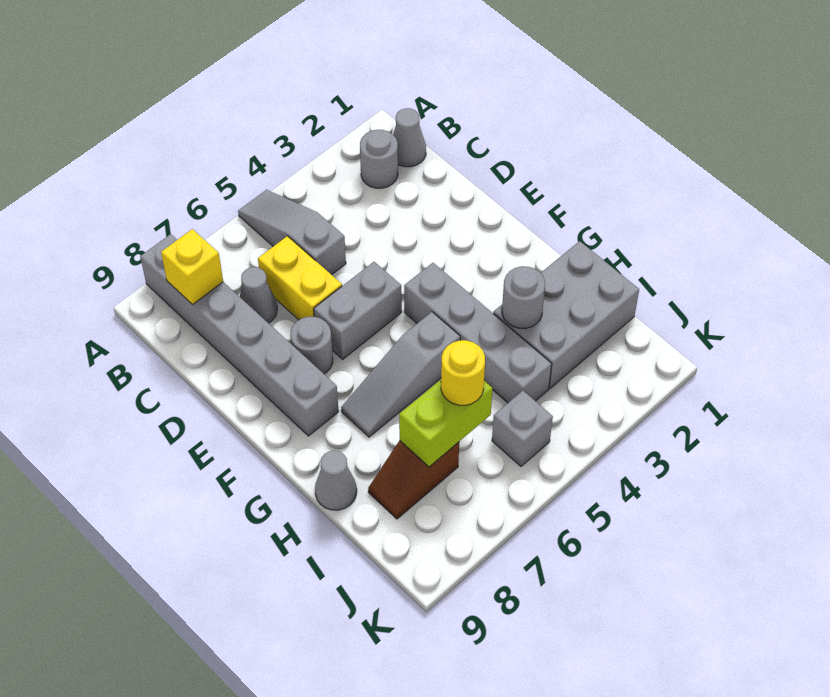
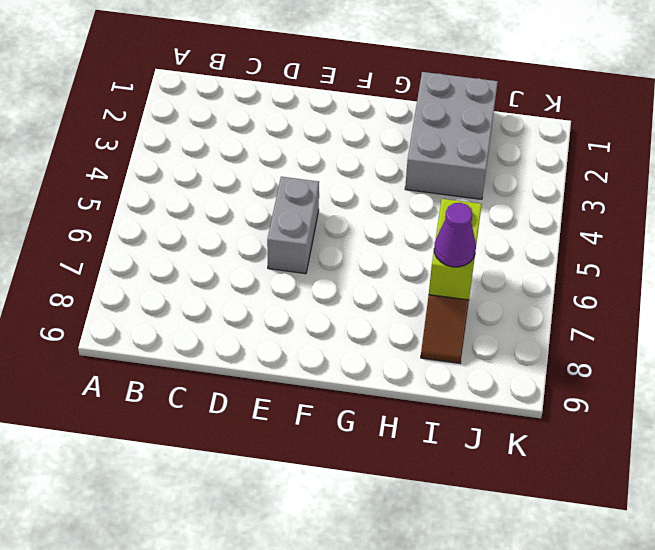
purple 1x1 cone [434,203,476,267] -> none
none -> grey 1x3 slope [238,190,346,275]
none -> grey 1x6 brick [140,234,339,436]
none -> grey 1x1 cone [393,108,426,167]

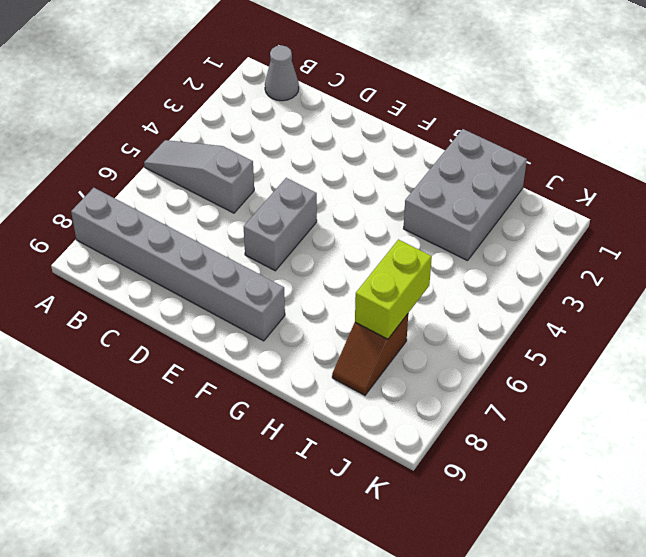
none -> grey 1x1 round brick [360,130,398,188]
none -> yellow 1x2 brick [258,236,342,320]
none -> grey 1x1 cone [240,267,277,323]

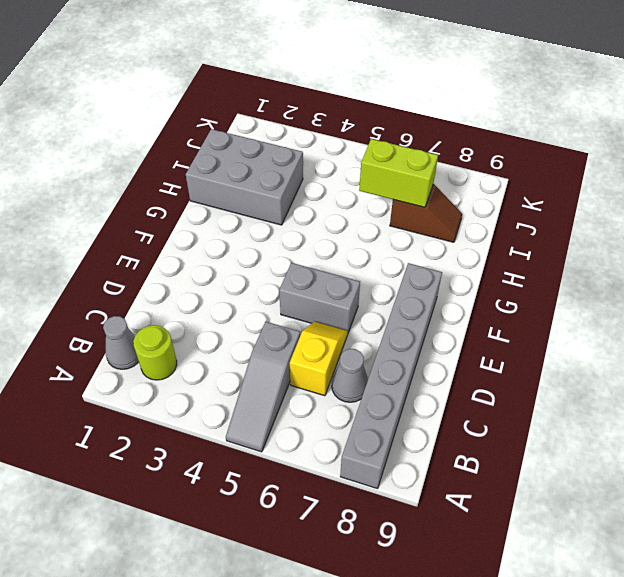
lime 1x1 round brick [133,325,177,380] -> grey 1x1 round brick [360,130,398,188]
yellow 1x2 slope [290,322,348,396] -> yellow 1x2 brick [258,236,342,320]
none -> grey 1x1 round brick [290,317,333,374]
none -> grey 1x4 brick [404,263,552,403]
none -> grey 1x3 slope [341,312,460,437]

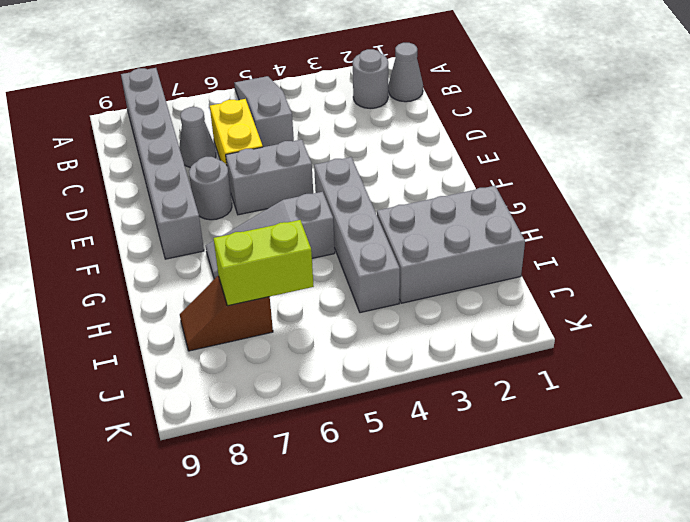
none -> grey 1x1 cone [315,451,357,510]
none -> grey 1x1 brick [492,391,553,466]
none -> yellow 1x1 brick [161,229,223,305]

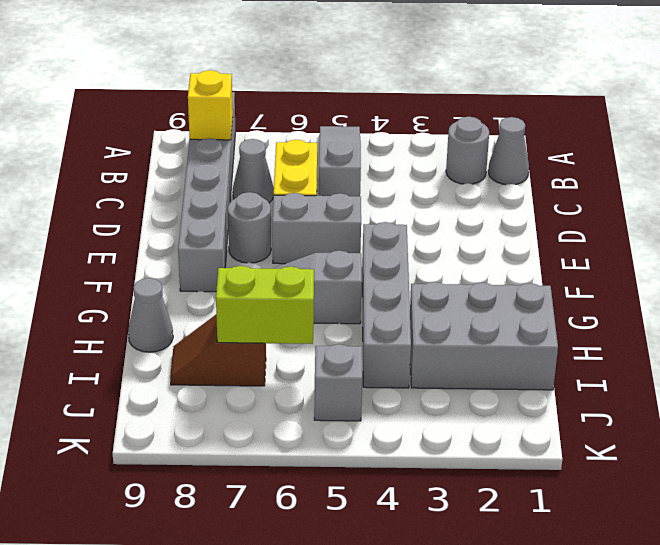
none -> grey 1x1 round brick [502,266,545,329]
none -> yellow 1x1 round brick [441,340,485,405]

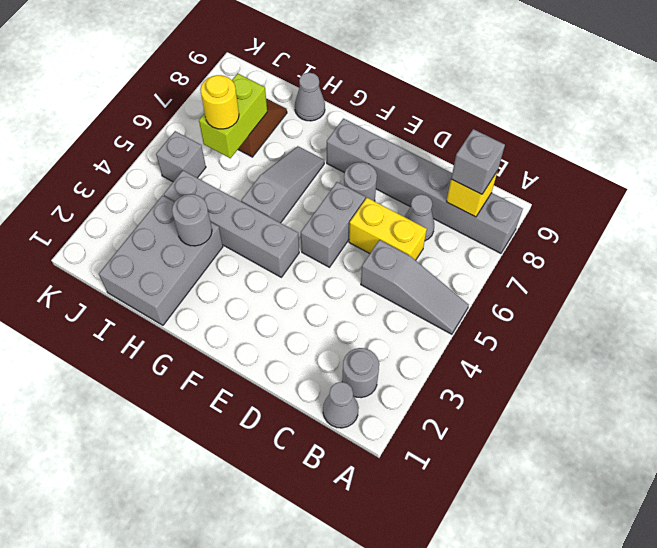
grey 1x1 brick [451,129,505,194] -> none

